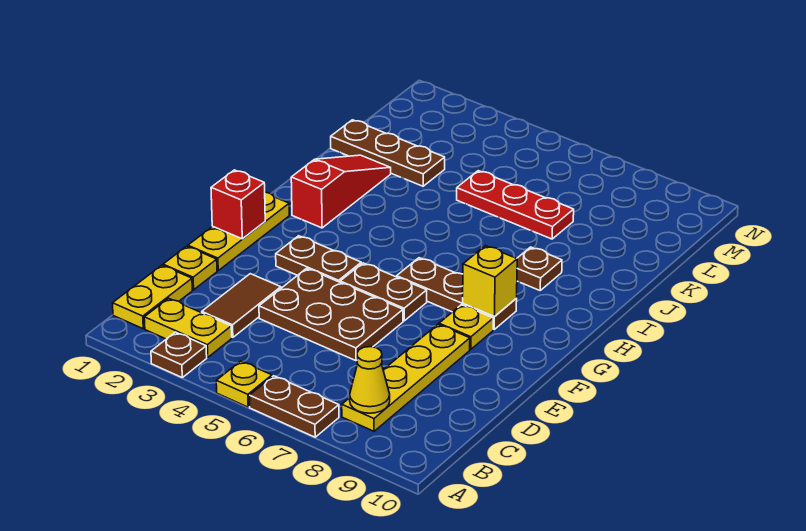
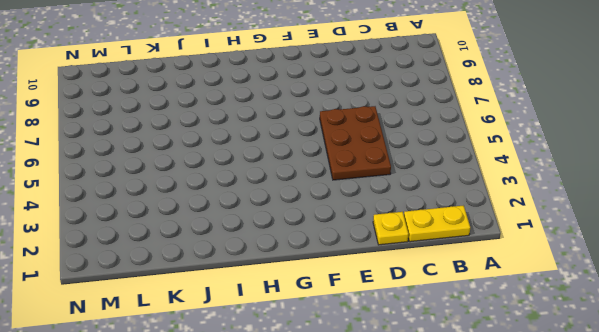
none -> brown 1x1 plate [151,332,207,377]
none -> yellow 1x1 plate [216,361,272,407]
none -> brown 1x2 plate [250,376,339,437]

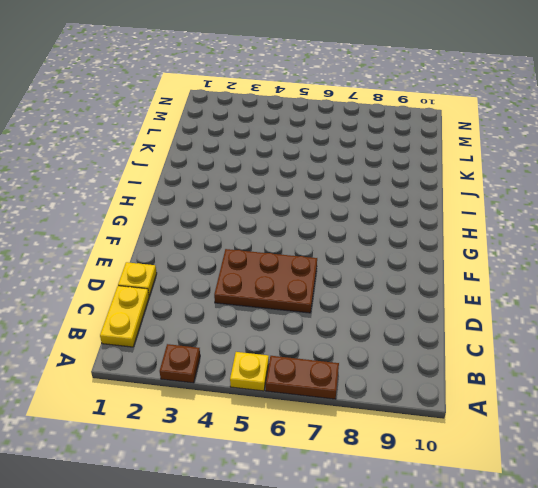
none -> yellow 1x2 plate [144,298,232,357]
none -> yellow 1x4 plate [342,324,470,431]
none -> brown 1x2 tile [202,274,281,337]

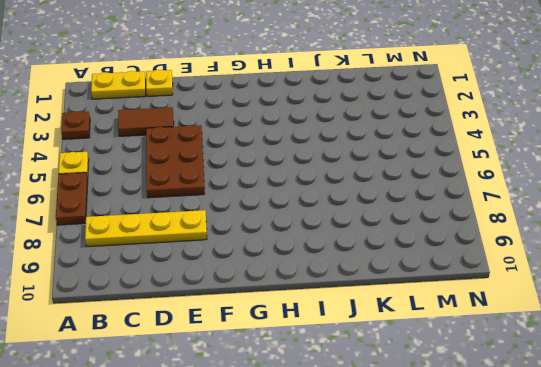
none -> yellow 1x2 plate [144,298,232,357]
none -> yellow 1x3 plate [188,192,289,271]
none -> brown 1x2 plate [276,236,361,282]

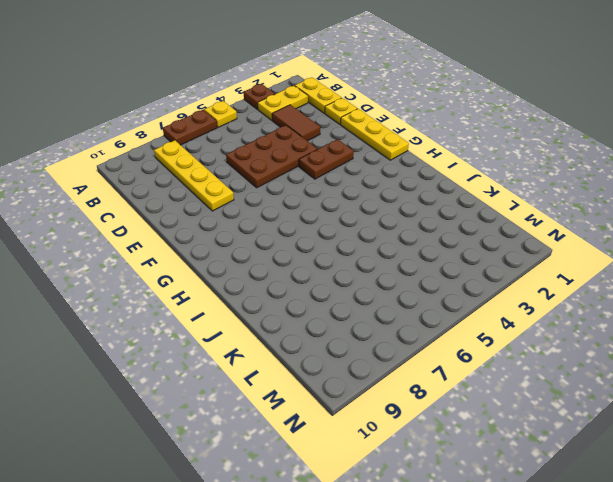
none -> brown 1x2 plate [340,263,427,321]
none -> yellow 1x1 plate [439,305,493,349]
none -> brown 1x3 plate [397,258,517,329]

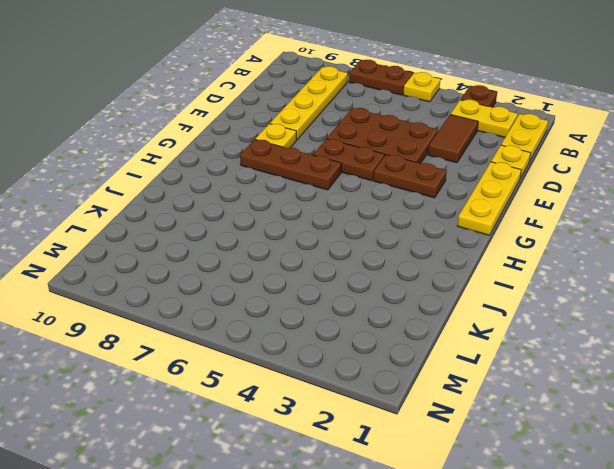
none -> red 1x3 slope [291,155,391,228]
none -> brown 1x1 plate [517,247,562,290]
none -> brown 1x3 plate [331,120,445,186]

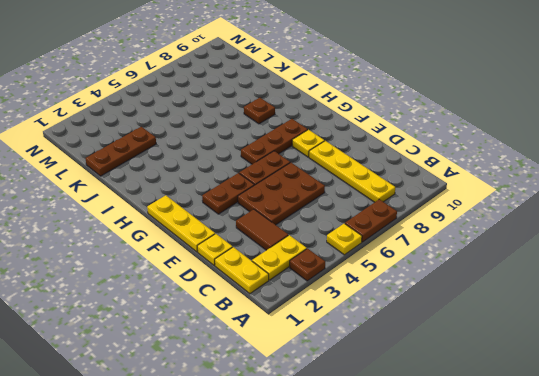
none -> red 1x3 slope [291,155,391,228]
none -> red 1x3 plate [457,171,574,239]
none -> yellow 1x1 cone [350,347,390,413]

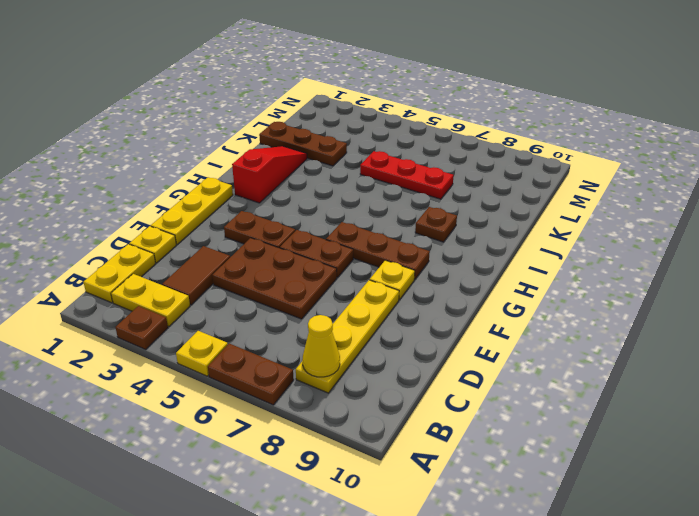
none -> red 1x1 brick [211,170,265,239]
none -> yellow 1x1 brick [463,246,517,317]

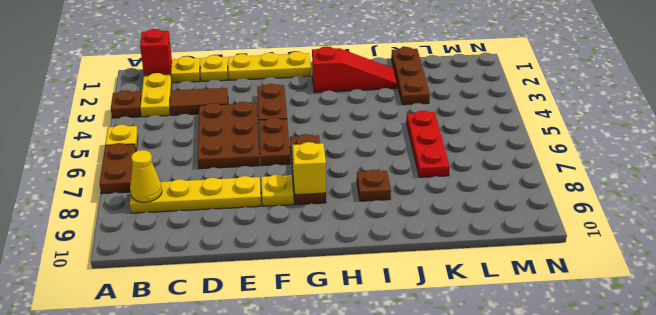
red 1x1 brick [140,29,172,75] -> red 1x1 brick moved to [211,170,265,239]

